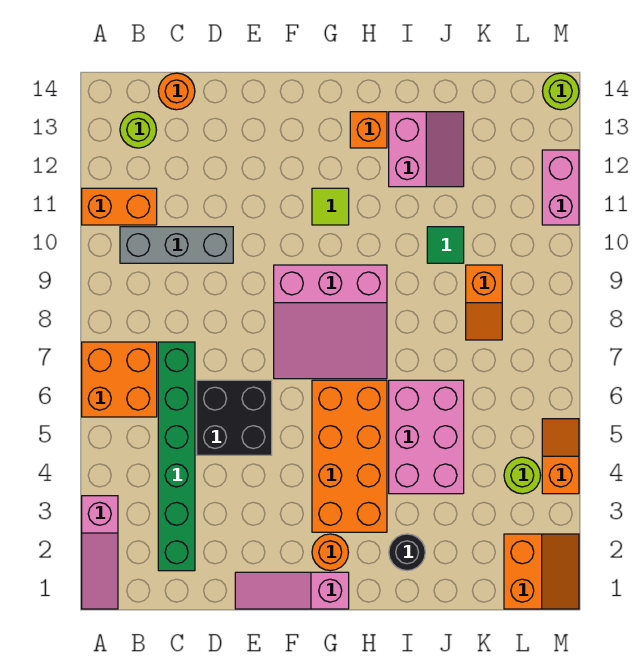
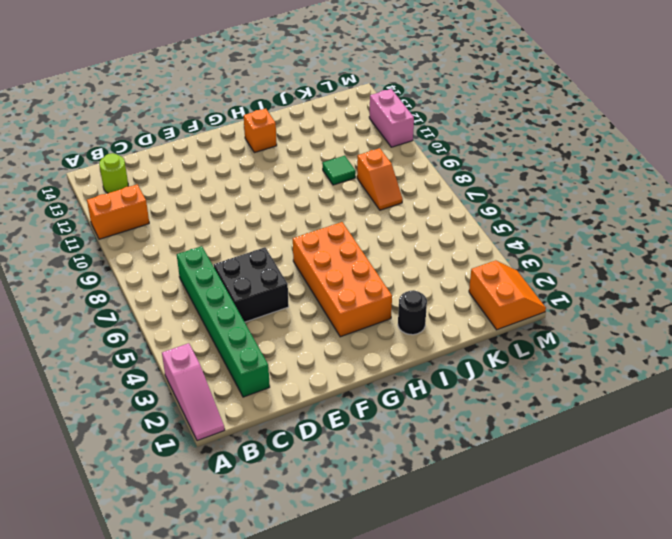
none -> orange 2x2 brick [82,342,157,417]
none -> grey 1x3 brick [120,227,233,263]
none -> orange 1x1 round brick [158,73,195,110]

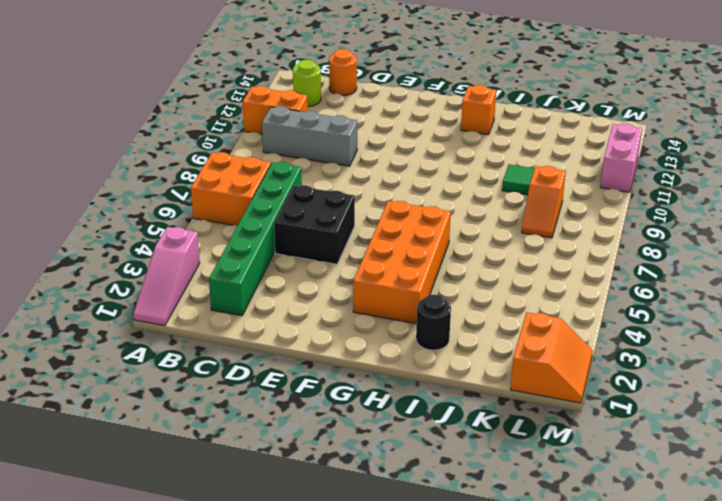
none -> pink 1x3 slope [235,572,349,609]
none -> pink 3x3 slope [274,265,387,379]
none -> orange 1x1 round brick [312,534,349,571]

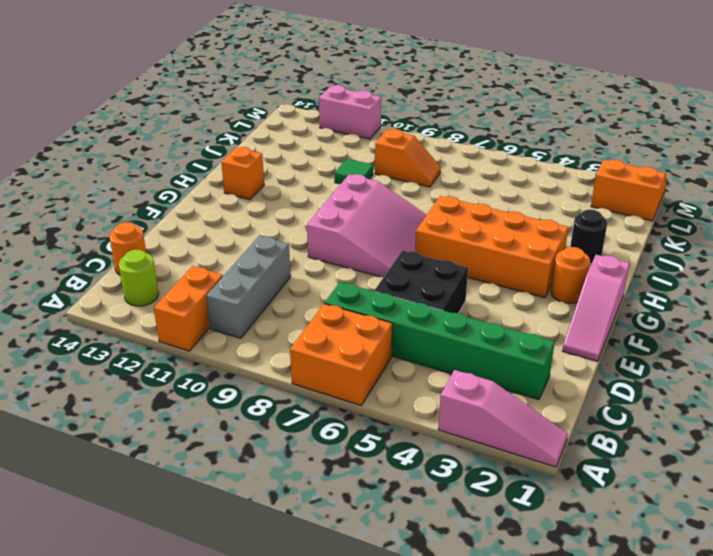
none -> lime 1x1 tile [312,188,349,225]
none -> pink 2x3 brick [389,380,464,494]
none -> pink 2x2 slope [389,112,464,187]

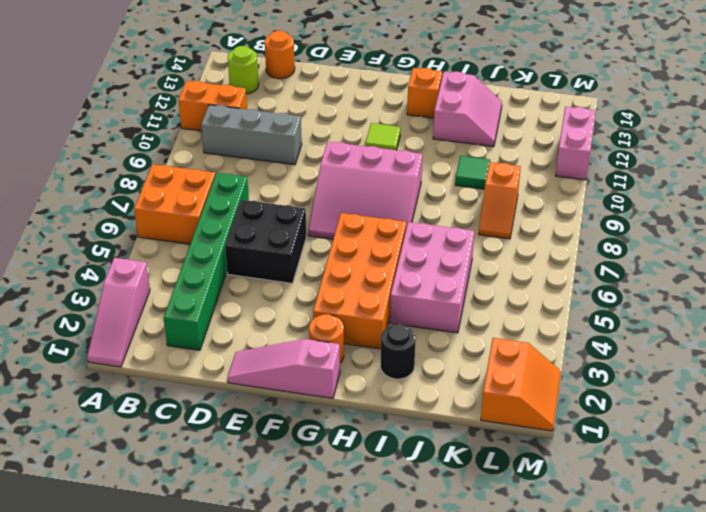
none -> lime 1x1 round brick [504,457,541,494]
none -> orange 1x2 slope [542,419,579,494]
none -> lime 1x1 round brick [542,73,579,110]

